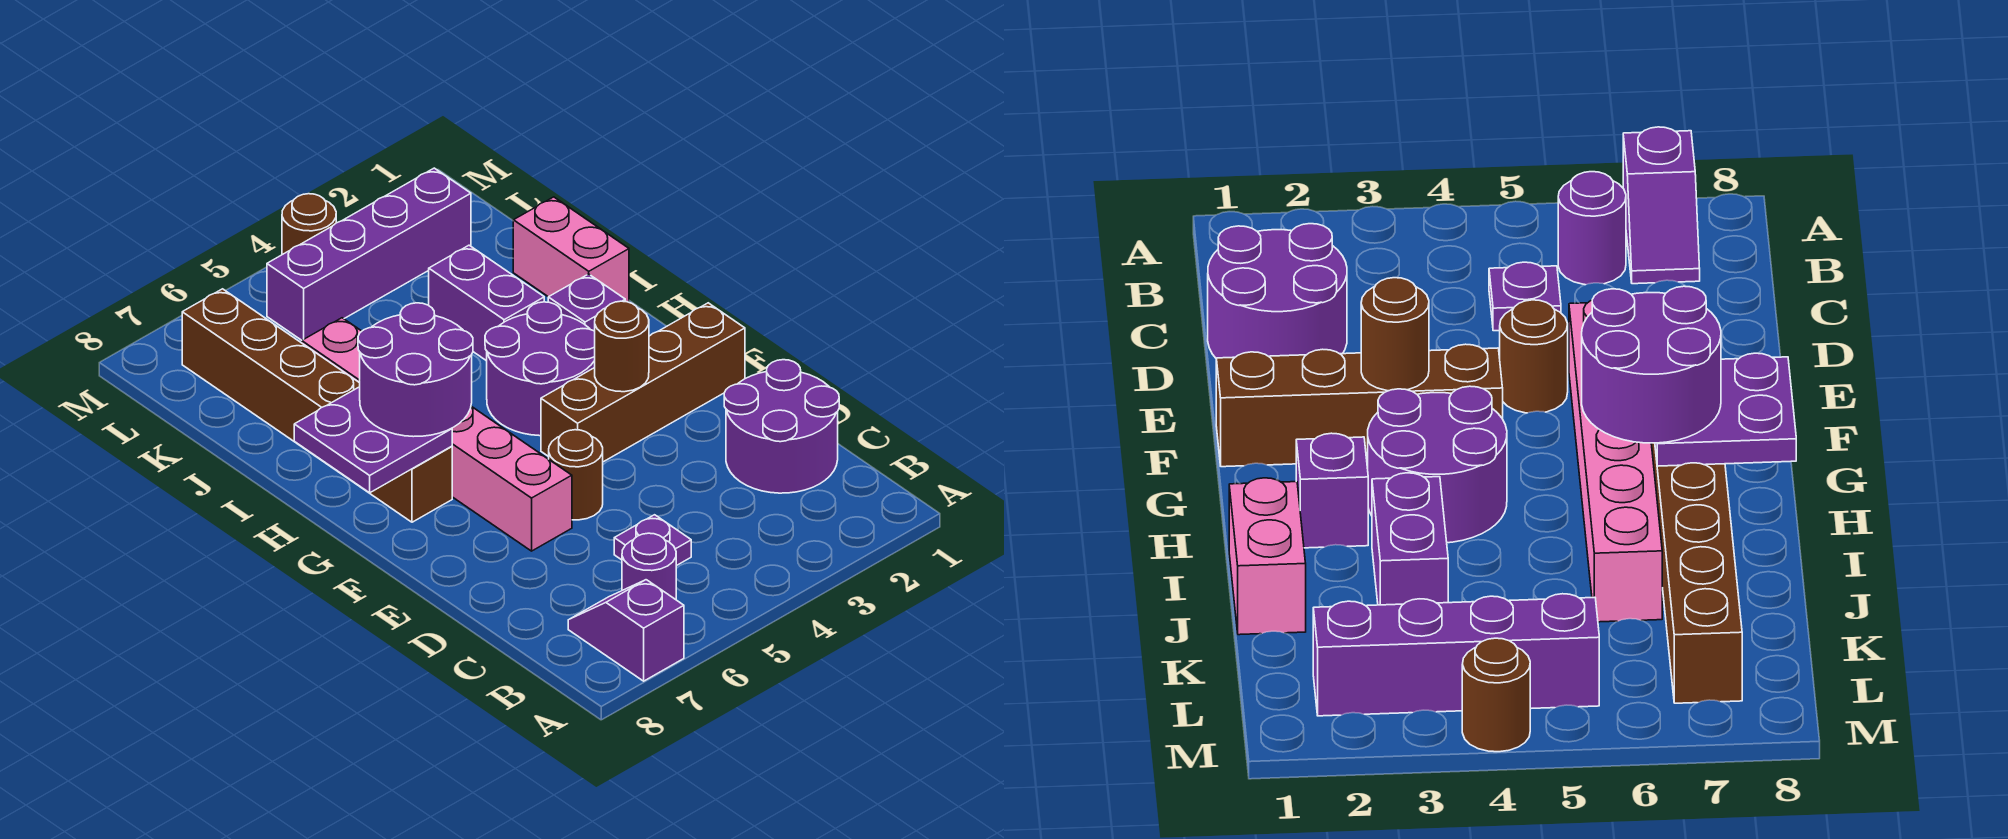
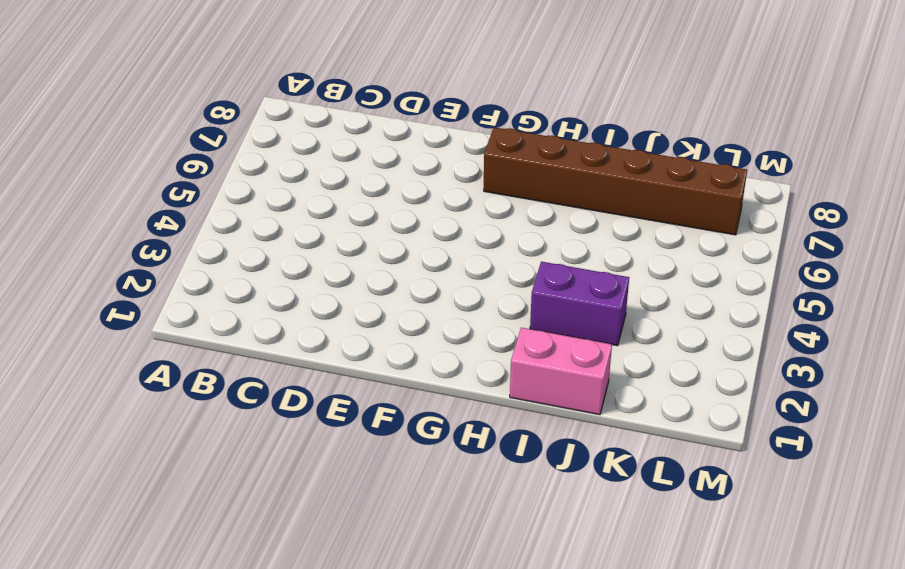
none -> purple 1x2 slope [568,580,684,681]
none -> purple 1x1 round brick [622,533,676,600]
none -> purple 2x2 round brick [724,360,839,493]

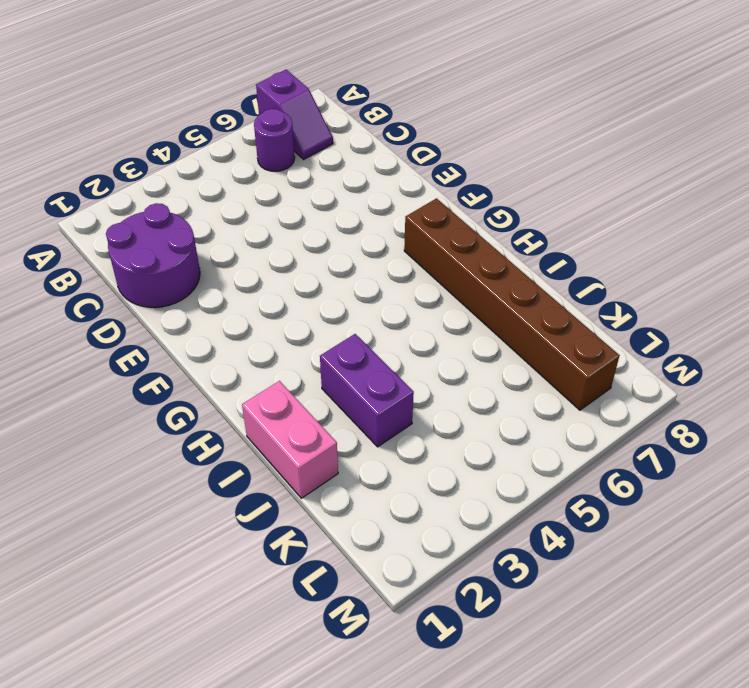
none -> purple 1x1 plate [614,515,691,566]
none -> brown 1x1 round brick [549,430,603,520]
none -> pink 1x6 brick [302,318,572,551]

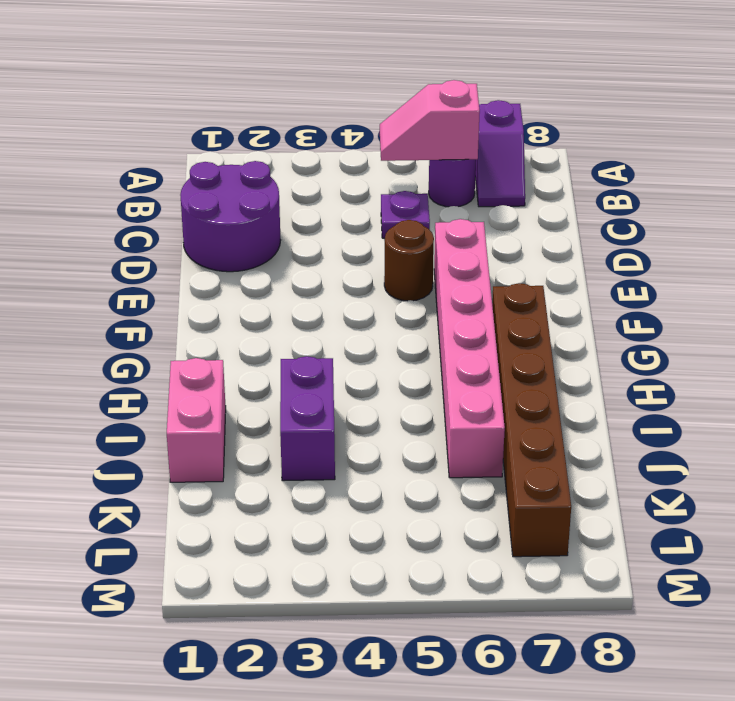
pink 1x2 slope [380,80,480,161] -> none
none -> brown 1x4 brick [541,303,745,462]
none -> purple 2x2 round brick [485,302,595,436]
none -> purple 1x1 brick [548,274,625,331]

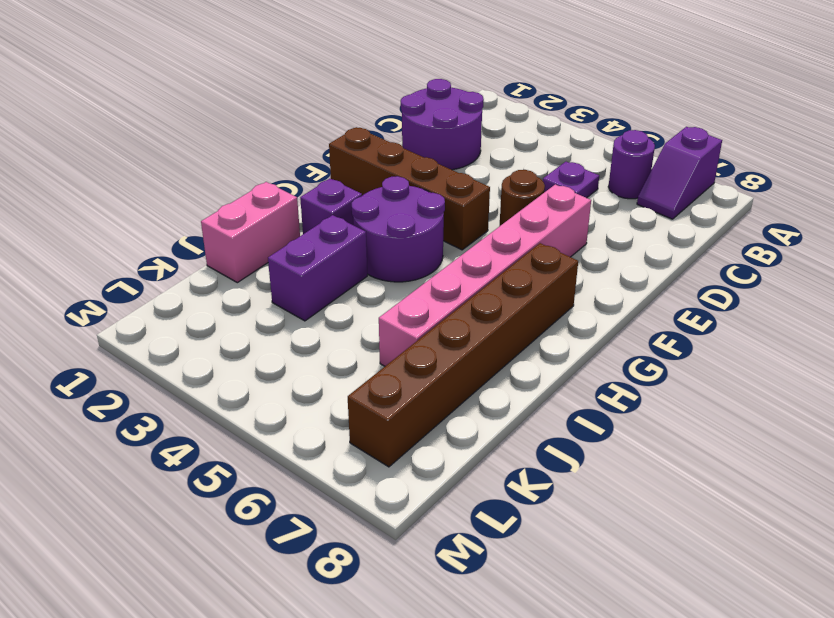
none -> purple 1x4 brick [267,168,471,340]
none -> brown 1x1 round brick [282,194,336,255]
none -> brown 1x1 round brick [595,301,649,392]

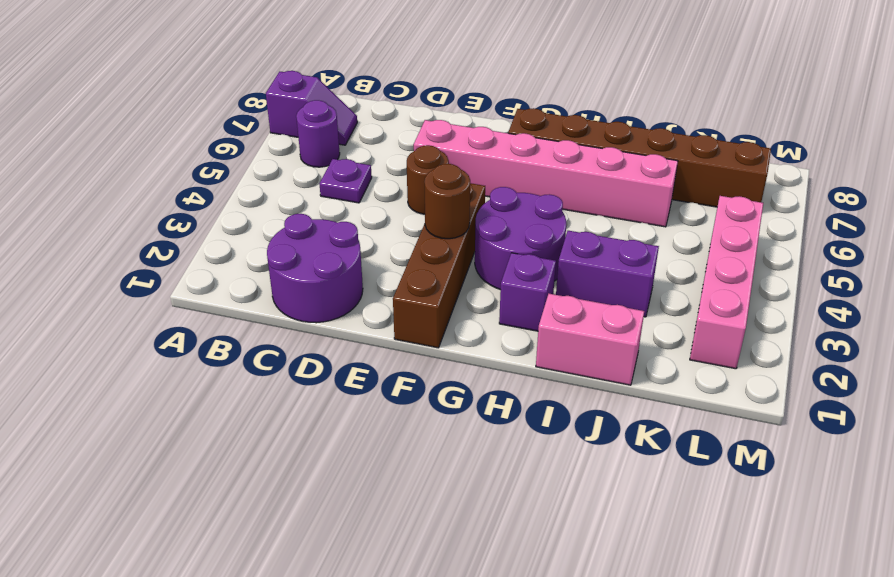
pink 1x4 brick [690,196,763,369] -> purple 1x4 brick [267,168,471,340]
none -> brown 1x1 round brick [282,194,336,255]
none -> purple 2x2 plate [294,387,452,493]
none -> purple 2x2 round brick [358,303,473,437]

